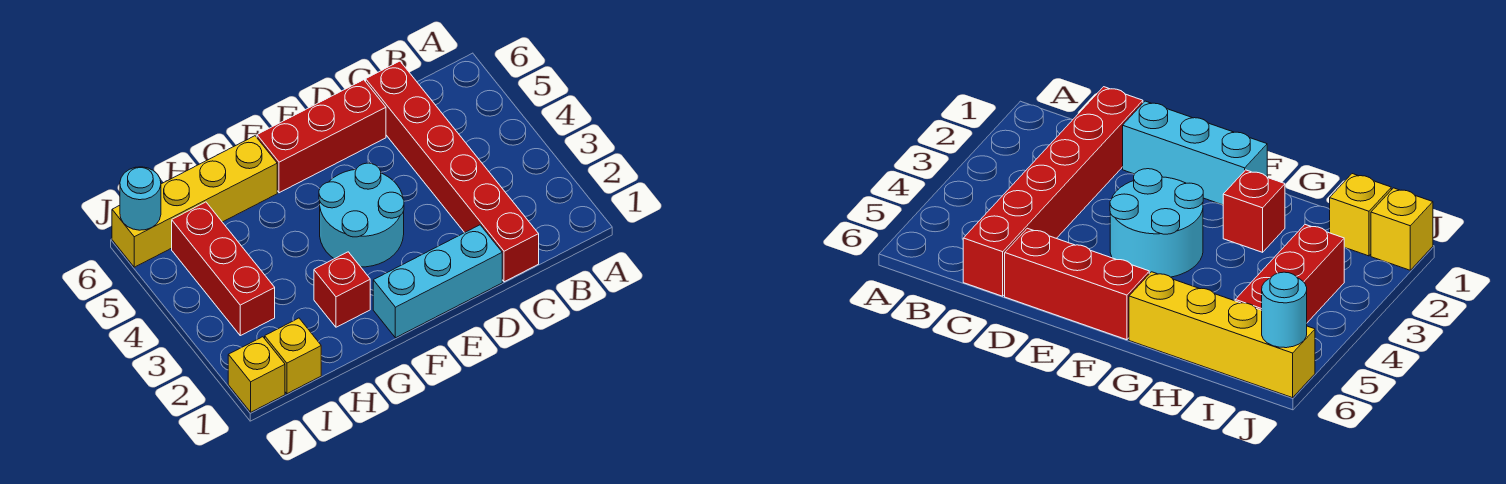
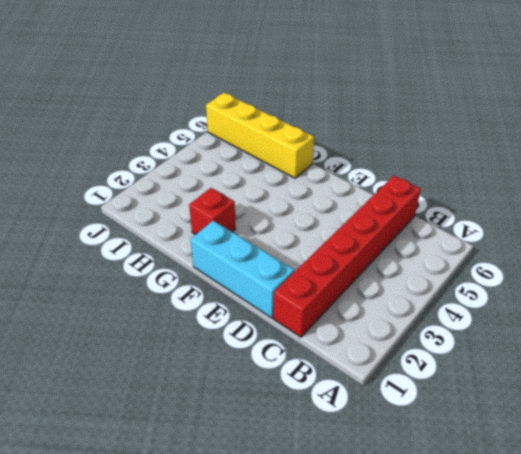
none -> red 1x3 brick [257,80,386,193]
none -> cyan 2x2 round brick [319,163,404,267]

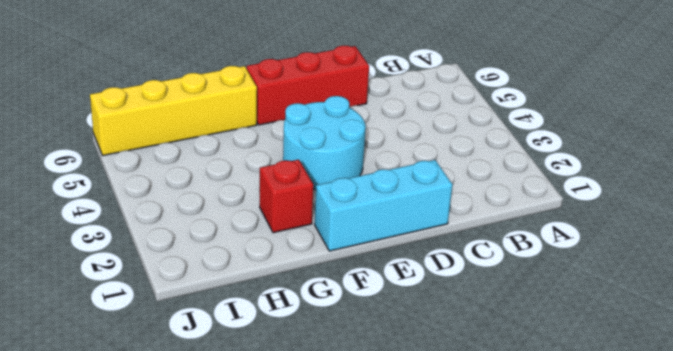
none -> red 1x6 brick [366,61,539,282]
none -> yellow 1x1 brick [265,318,321,394]

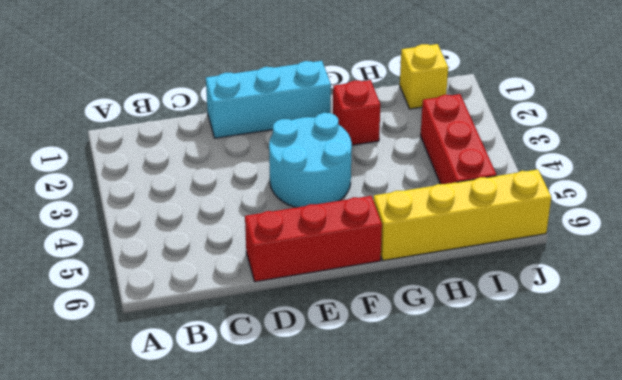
none -> red 1x6 brick [366,61,539,282]
none -> yellow 1x1 brick [228,337,285,412]

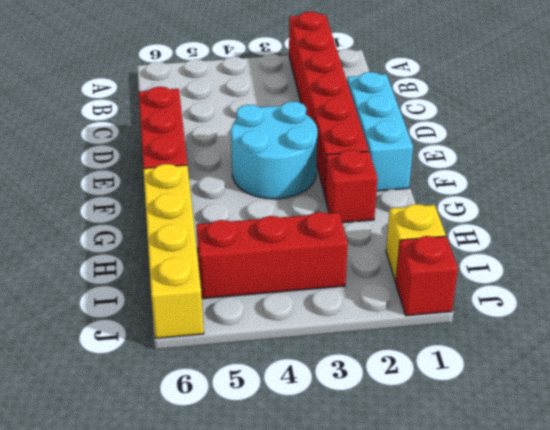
red 1x6 brick [289,12,369,195] -> red 1x6 brick turned to [366,61,539,282]
red 1x1 brick [396,236,458,316] -> yellow 1x1 brick [228,337,285,412]
none -> cyan 1x1 round brick [120,167,161,230]

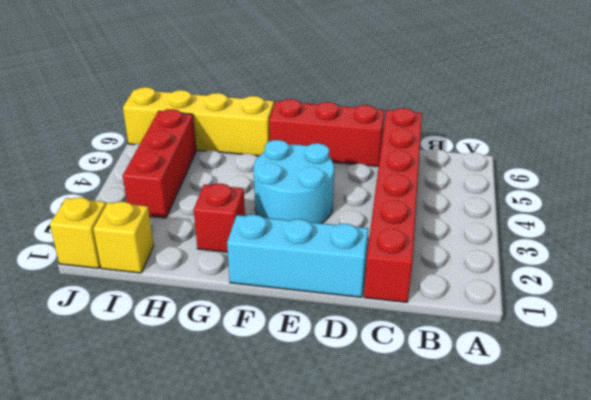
none -> cyan 1x1 round brick [120,167,161,230]

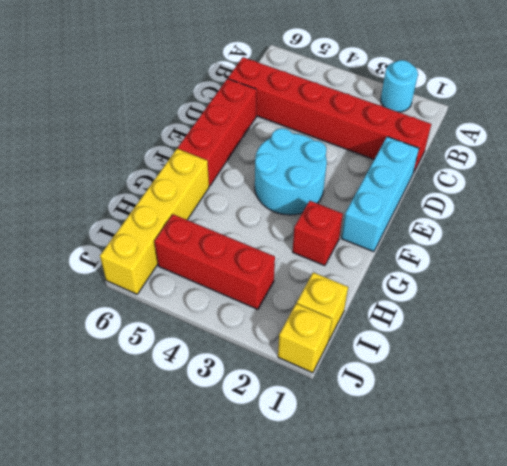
cyan 1x1 round brick [381,60,418,112] -> cyan 1x1 round brick moved to [120,167,161,230]

